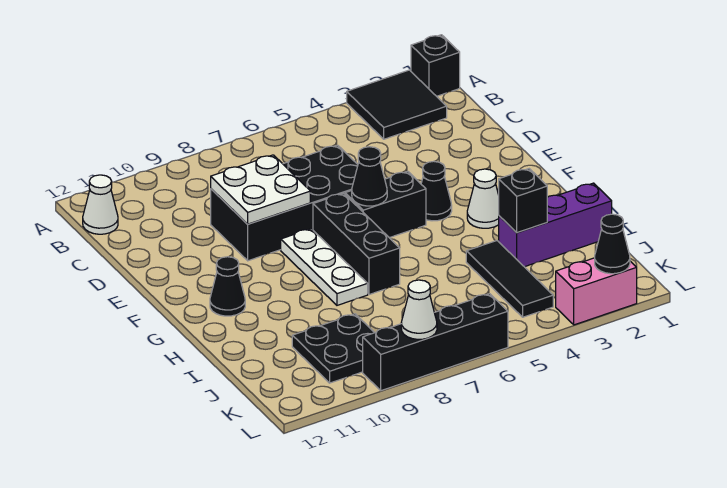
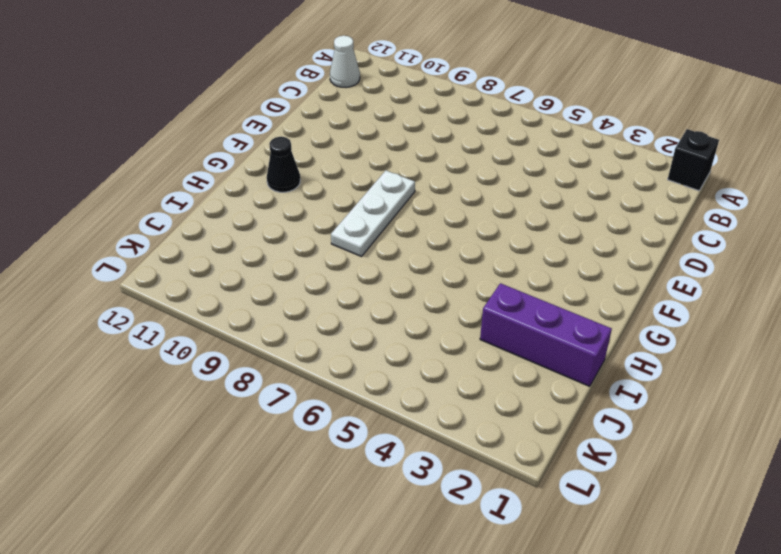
none -> black 2x2 tile [347,70,447,139]
none -> black 2x4 brick [211,145,358,261]
none -> black 1x1 cone [421,161,452,221]

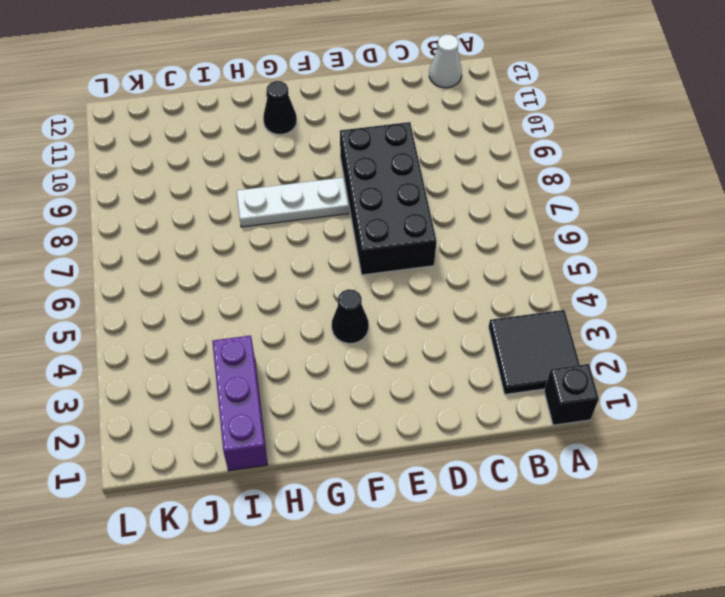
none -> black 1x2 brick [345,171,426,238]
none -> black 1x3 brick [313,193,400,295]
none -> white 1x1 cone [467,169,499,228]

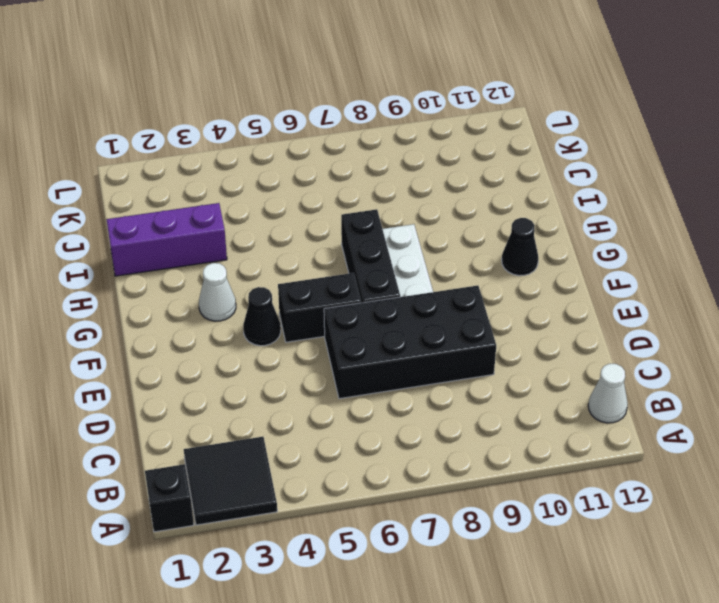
none -> black 1x3 tile [466,241,553,317]
none -> black 2x2 plate [292,314,374,383]
none -> pink 1x2 brick [556,258,637,325]

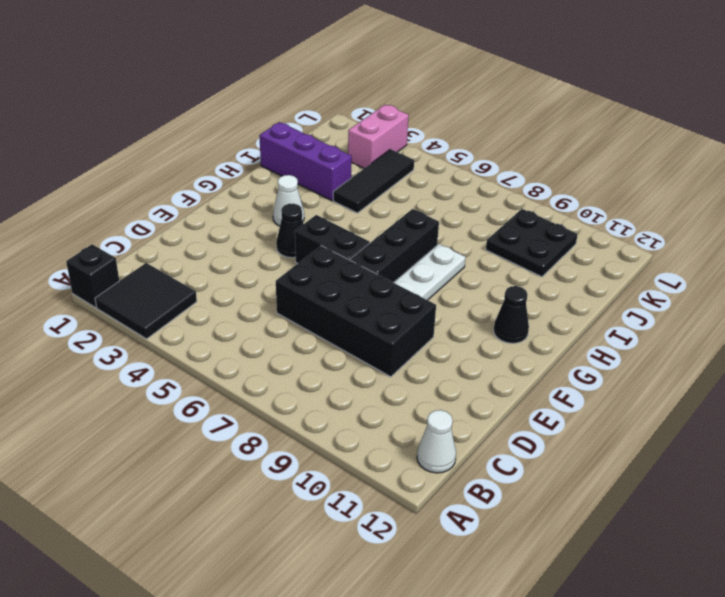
pink 1x2 brick [348,105,409,168] -> pink 1x2 brick turned to [556,258,637,325]
none -> black 1x4 brick [363,294,508,391]
none -> white 2x2 plate [211,155,310,224]
none -> black 1x1 cone [352,147,387,206]

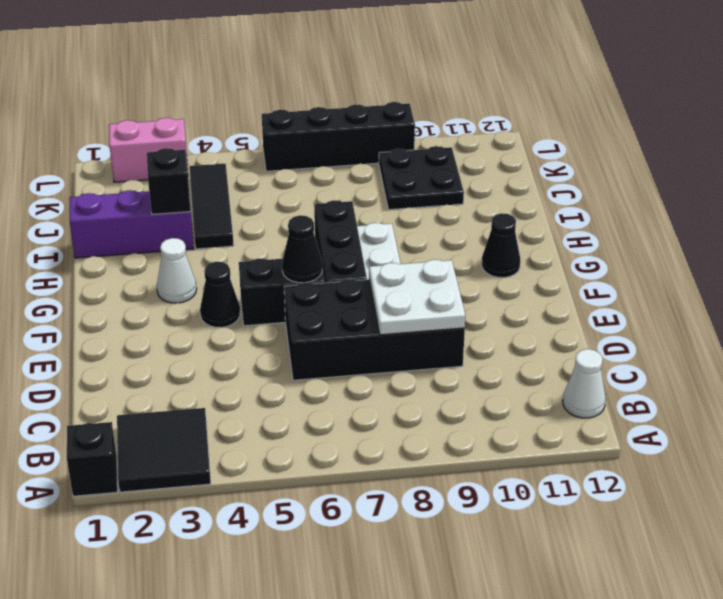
none -> black 1x1 cone [595,214,630,274]
none -> white 1x1 cone [401,280,437,339]

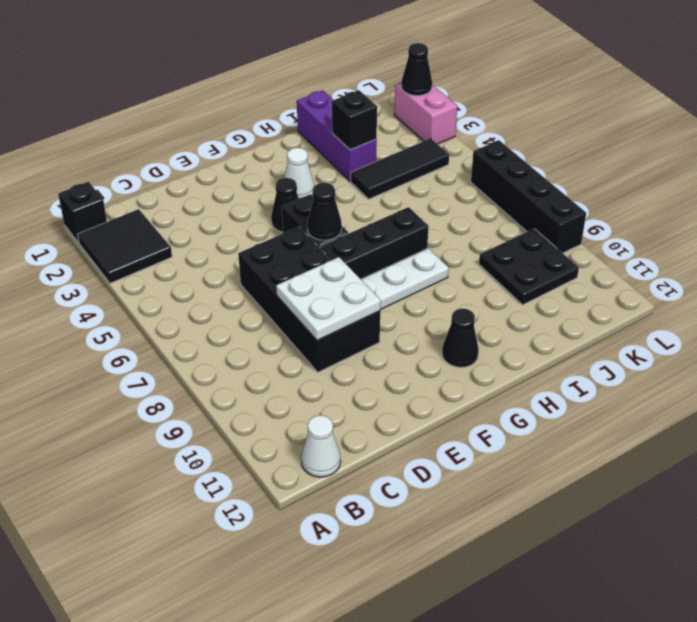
none -> white 1x1 cone [401,280,437,339]

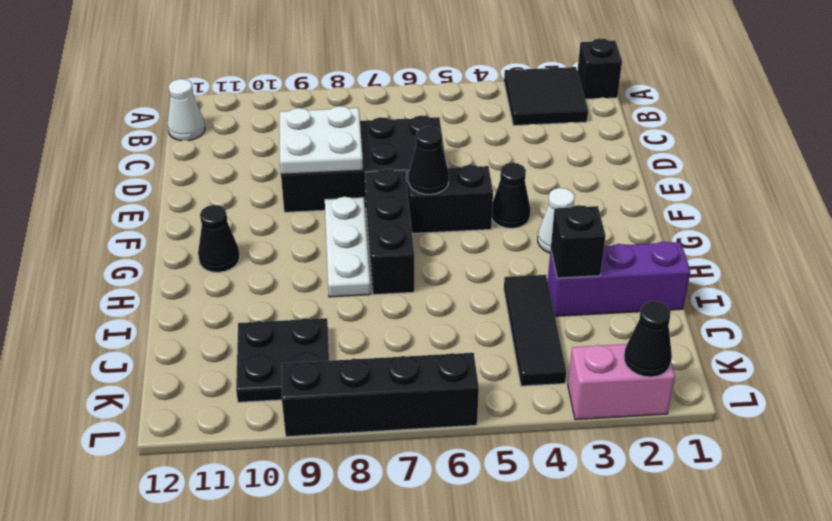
none -> white 1x1 cone [401,280,437,339]

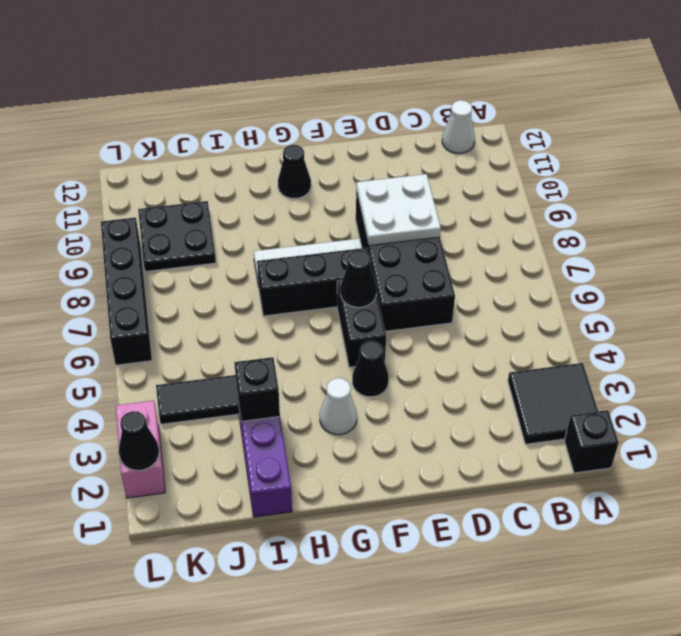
none -> white 1x1 cone [401,280,437,339]

